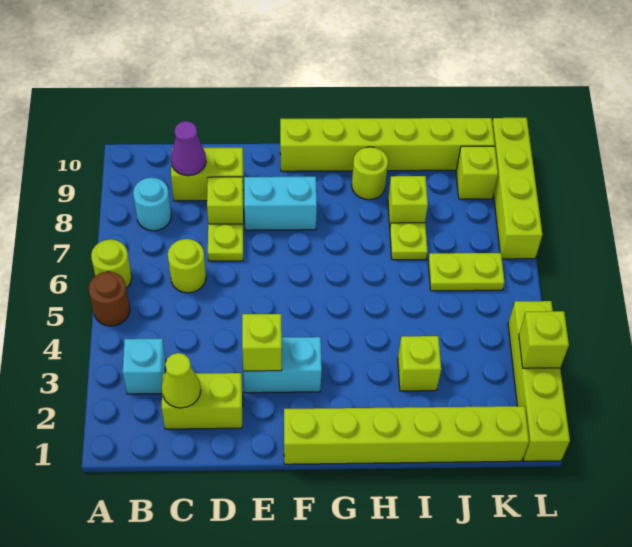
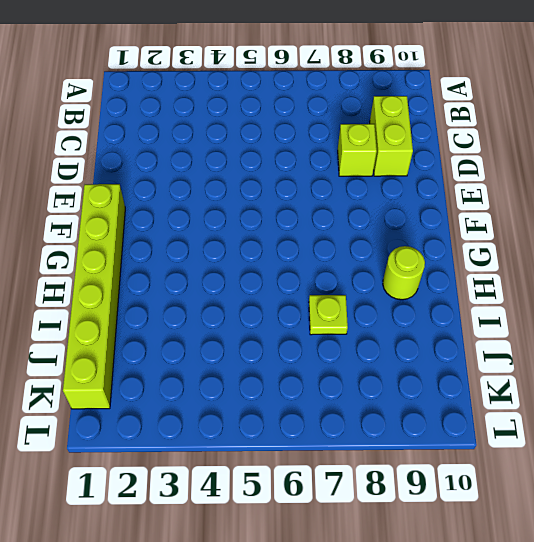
none -> brown 1x1 round brick [89,272,130,326]
none -> lime 1x1 round brick [91,239,132,288]
none -> cyan 1x1 brick [123,339,166,394]

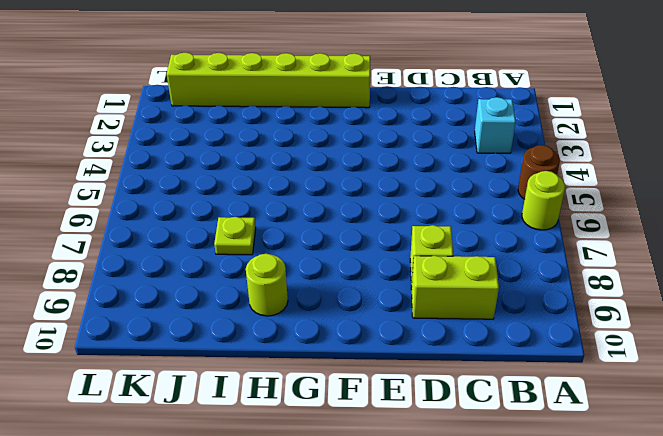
none -> cyan 1x1 round brick [133,178,171,231]
none -> lime 1x2 brick [162,373,243,429]
none -> lime 1x1 round brick [168,239,206,293]

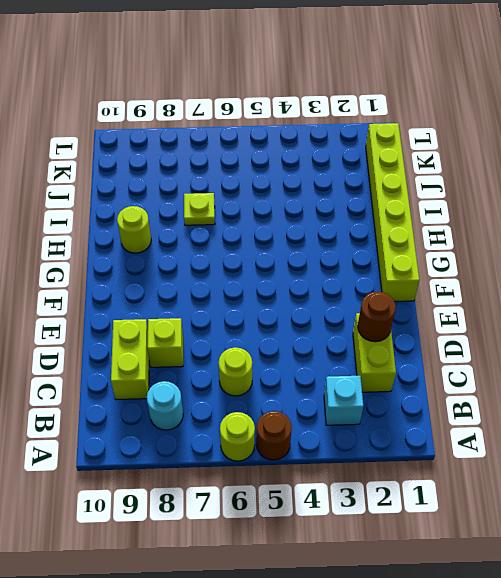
brown 1x1 round brick [358,292,396,342] -> none
none -> lime 1x1 plate [208,224,243,261]
none -> cyan 1x2 brick [243,337,322,393]
none -> cyan 1x2 brick [244,177,317,230]

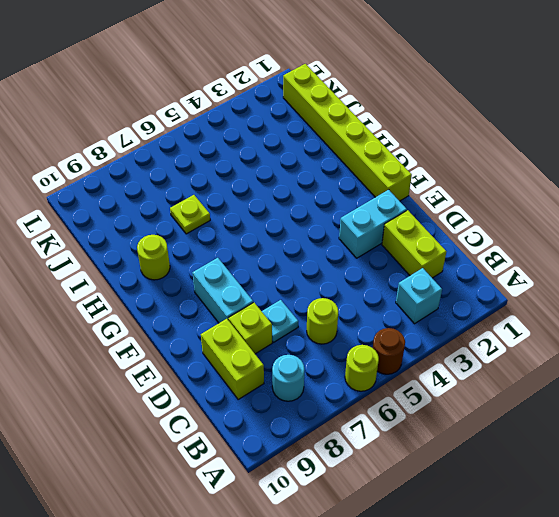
cyan 1x1 plate [262,300,299,342] -> lime 1x1 plate [208,224,243,261]
cyan 1x2 brick [339,190,407,258] -> cyan 1x2 brick turned to [243,337,322,393]
none -> lime 1x6 brick [280,118,495,171]
none -> lime 1x1 brick [398,336,441,391]
none -> lime 1x1 brick [388,176,428,226]

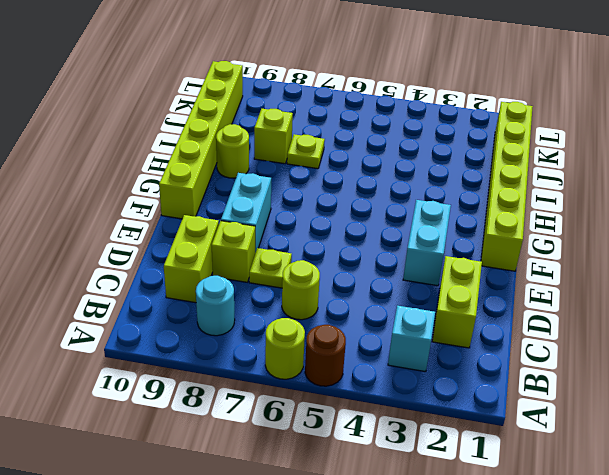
none -> lime 1x1 brick [398,336,441,391]
none -> lime 1x2 plate [428,253,505,291]
none -> lime 1x1 brick [456,146,498,199]

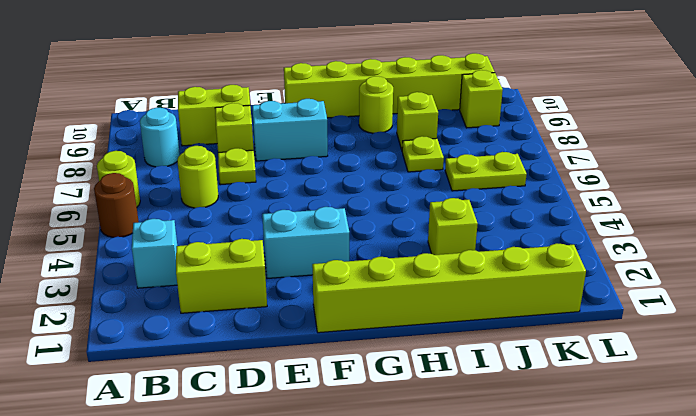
none -> lime 1x4 brick [508,301,570,461]
none -> lime 1x4 brick [492,118,542,259]
none -> lime 1x1 cone [162,353,201,408]

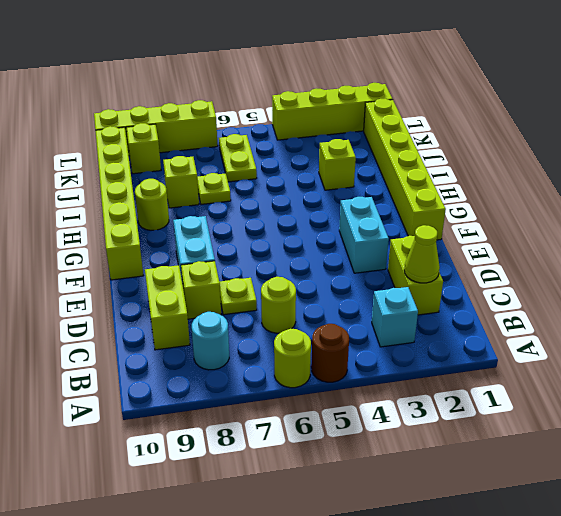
none -> purple 1x1 cone [171,121,206,176]
none -> lime 1x1 brick [242,314,282,371]
none -> lime 1x1 brick [519,311,569,368]

